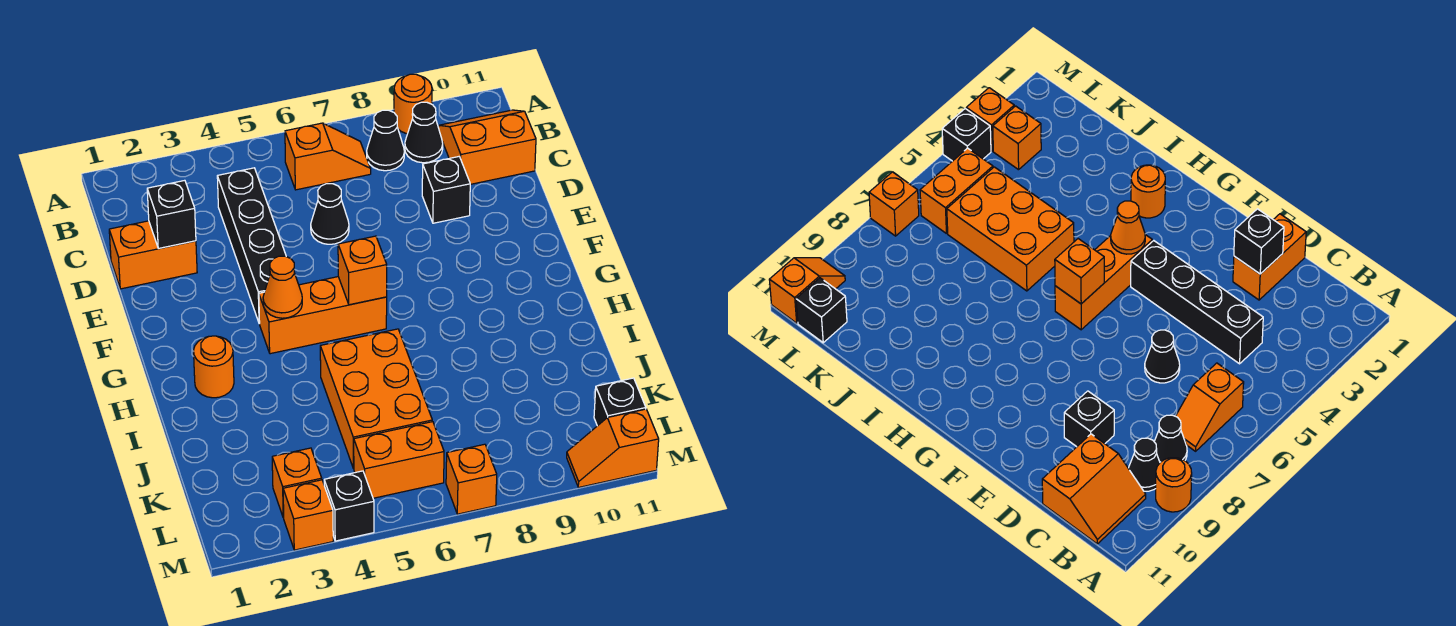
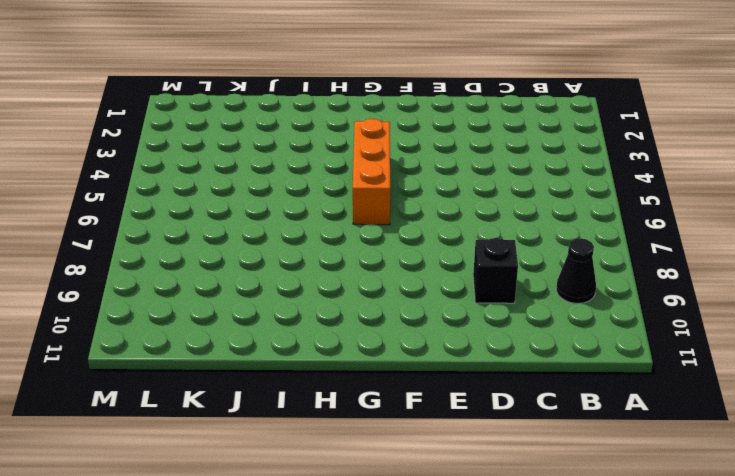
none -> orange 1x1 round brick [394,74,432,134]
none -> orange 1x2 slope [285,123,371,190]
none -> black 1x1 cone [367,110,404,171]

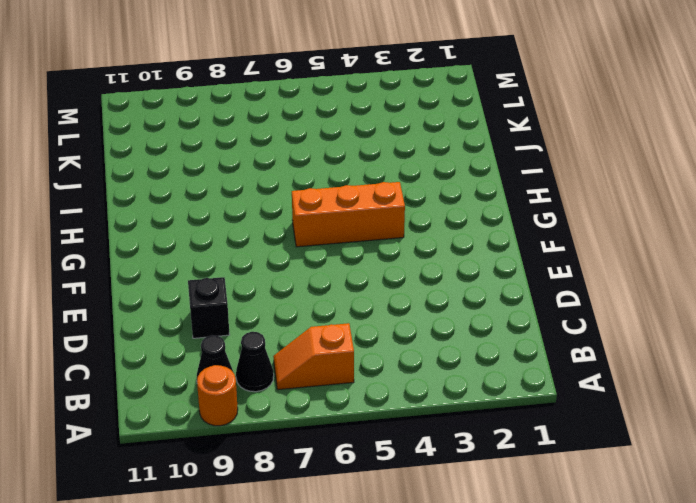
none -> orange 2x2 slope [438,110,536,184]
none -> black 1x4 brick [217,168,286,324]
none -> orange 1x2 brick [109,221,197,289]

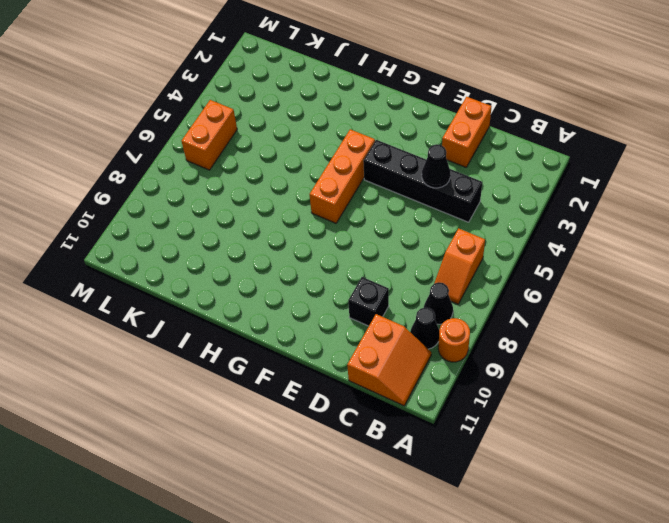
black 1x1 cone [422,144,450,188] -> black 1x1 cone moved to [311,184,349,244]
none -> orange 1x1 round brick [194,336,234,398]
none -> orange 2x3 brick [320,329,432,469]
none -> orange 1x1 brick [272,448,322,518]

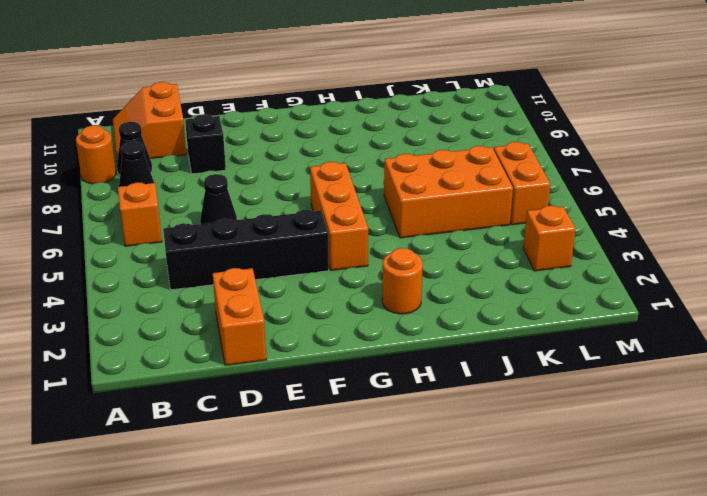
none -> black 1x1 brick [594,378,646,426]
none -> orange 1x1 brick [283,480,333,550]
none -> black 1x1 brick [324,471,374,541]

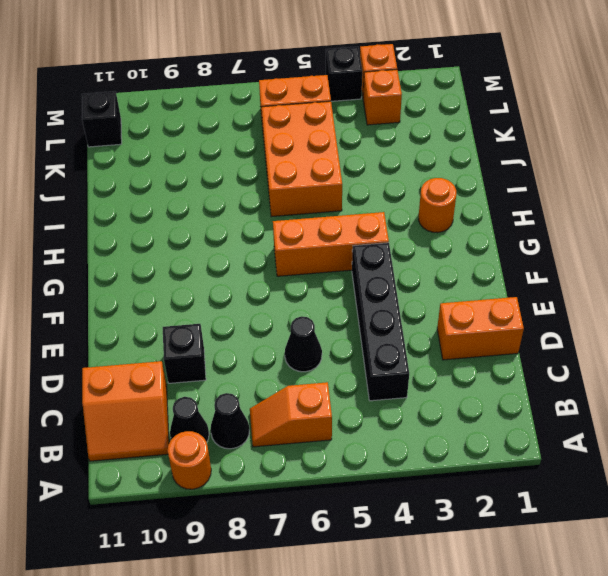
none -> orange 1x1 brick [446,444,497,514]
none -> orange 1x2 slope [567,409,659,487]
none -> black 1x1 brick [147,180,196,248]

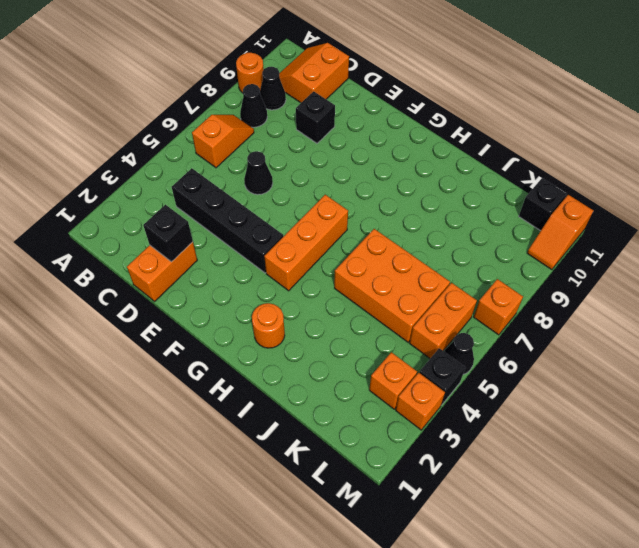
black 1x1 cone [444,333,474,374] -> none
none -> orange 1x1 cone [263,256,302,318]
none -> orange 1x1 brick [338,236,387,305]

